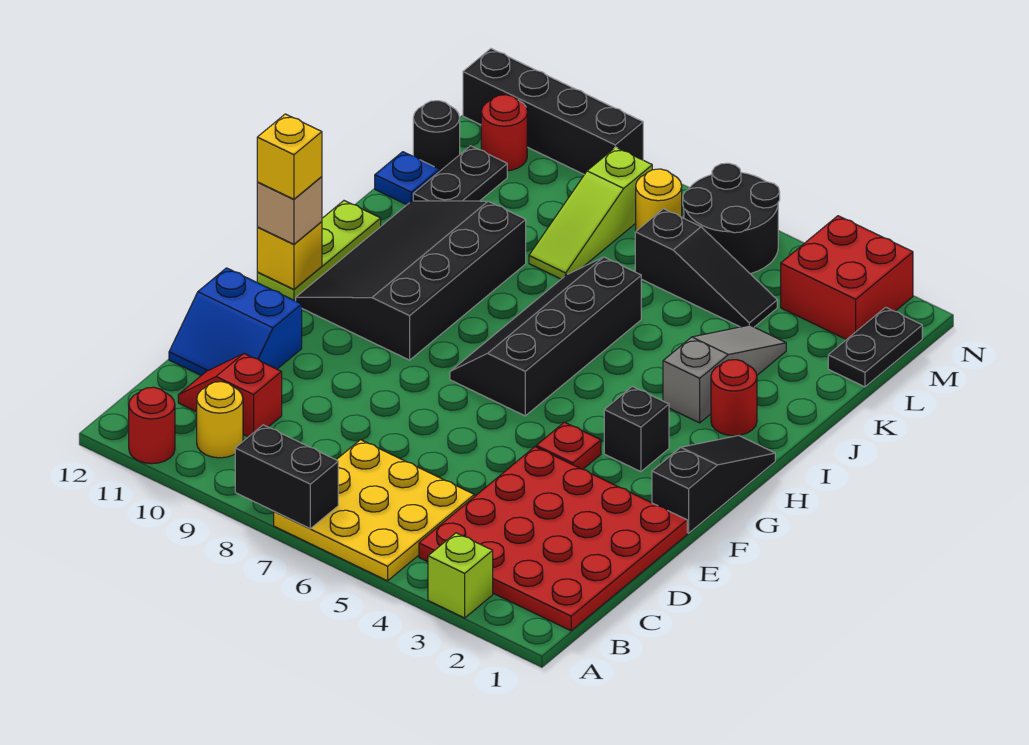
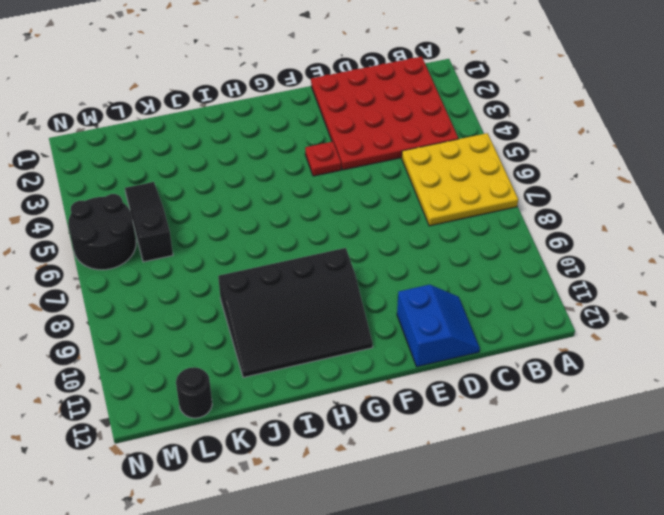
none -> lime 1x1 brick [428,533,493,618]
none -> red 1x1 round brick [129,387,175,464]
none -> yellow 1x1 round brick [197,382,243,458]
none -> red 1x2 slope [178,354,282,437]

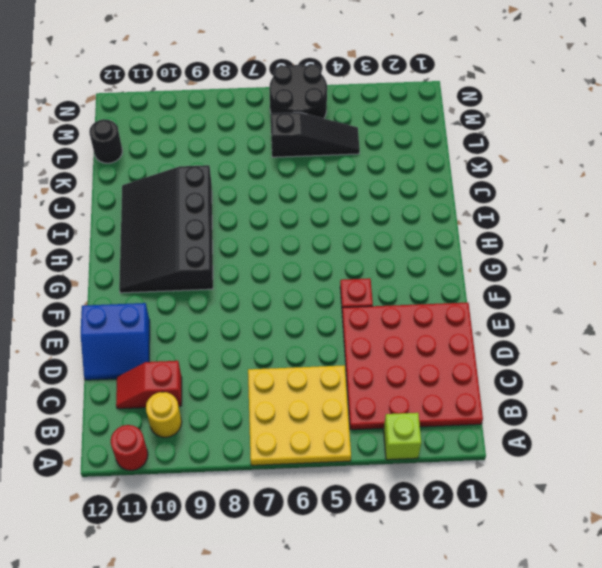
none -> black 1x3 slope [652,435,775,533]
none -> black 1x1 brick [604,386,669,472]
none -> black 2x4 slope [450,257,641,416]
none -> lime 1x3 plate [257,201,381,301]

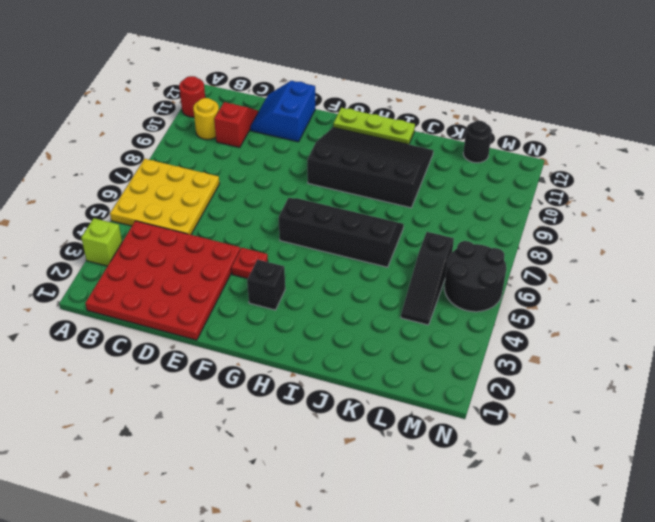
none -> black 1x3 slope [652,435,775,533]
none -> red 1x1 round brick [711,360,757,436]
none -> grey 1x3 slope [663,325,786,423]
none -> lime 1x3 slope [529,147,652,279]

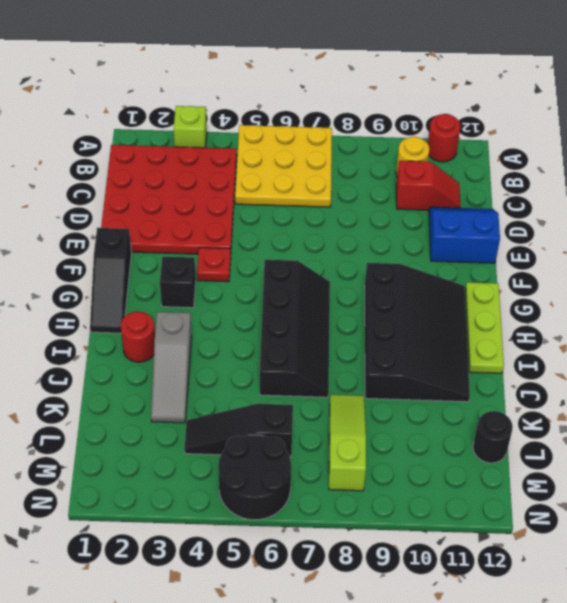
none -> black 1x2 plate [413,146,507,201]
none -> blue 1x1 plate [375,152,439,205]
none -> black 1x2 plate [828,307,922,387]
none -> red 2x2 brick [781,216,913,340]

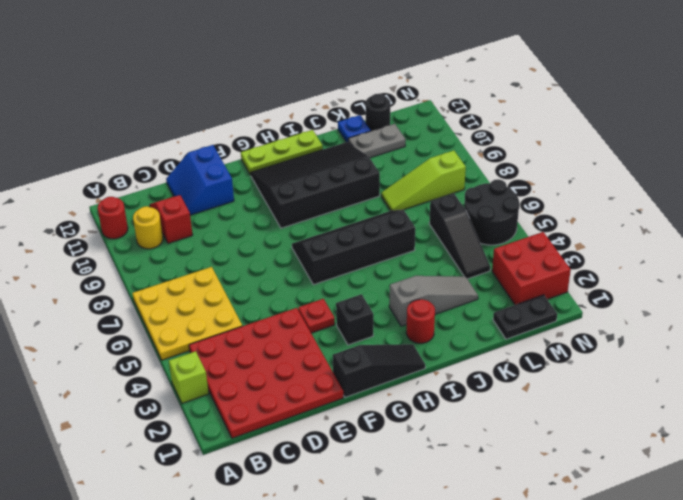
grey 1x2 plate [348,124,406,158] -> black 1x2 plate [413,146,507,201]
none -> yellow 1x1 round brick [636,169,682,231]
none -> red 1x1 round brick [481,95,527,171]
none -> black 1x4 brick [463,49,643,175]
none -> black 1x2 brick [235,425,338,529]

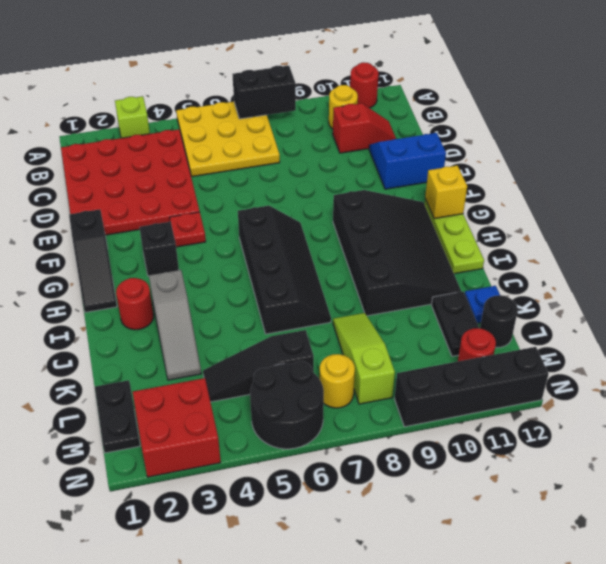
none -> tan 1x1 brick [257,177,322,244]
none -> yellow 1x1 brick [257,114,322,199]

